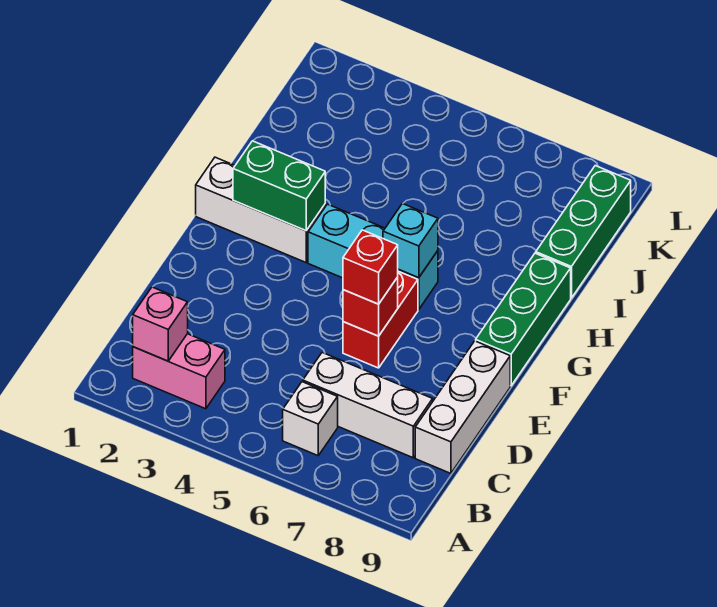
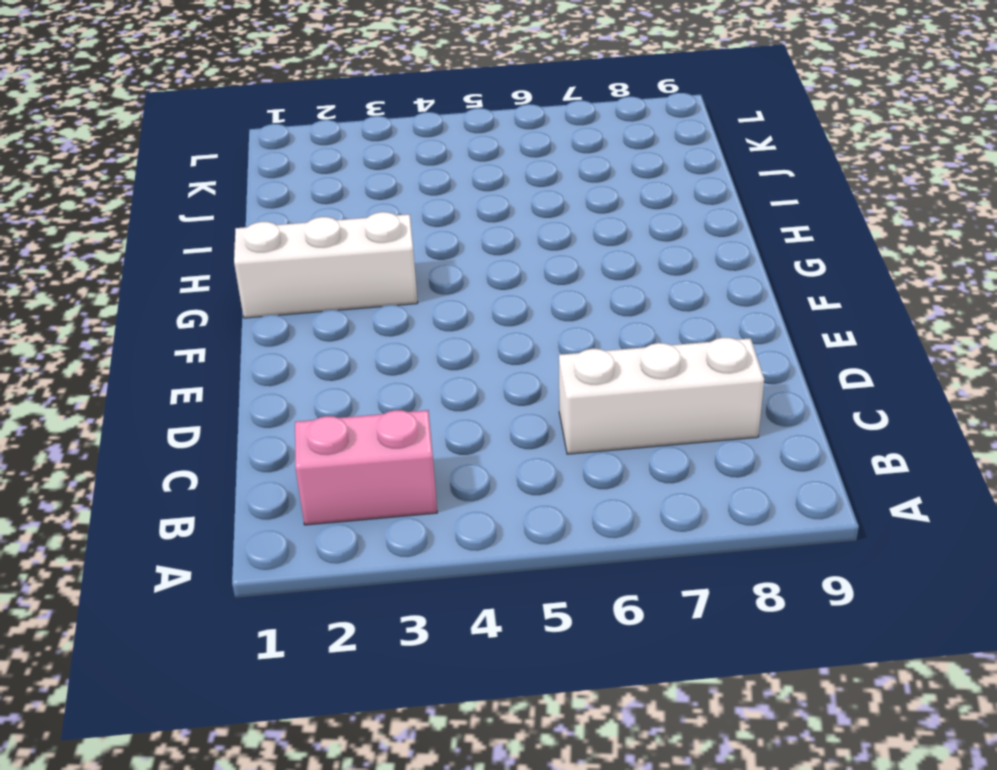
none -> white 1x1 brick [283,382,338,456]
none -> white 1x3 brick [415,341,510,473]
none -> red 1x2 brick [343,271,418,368]

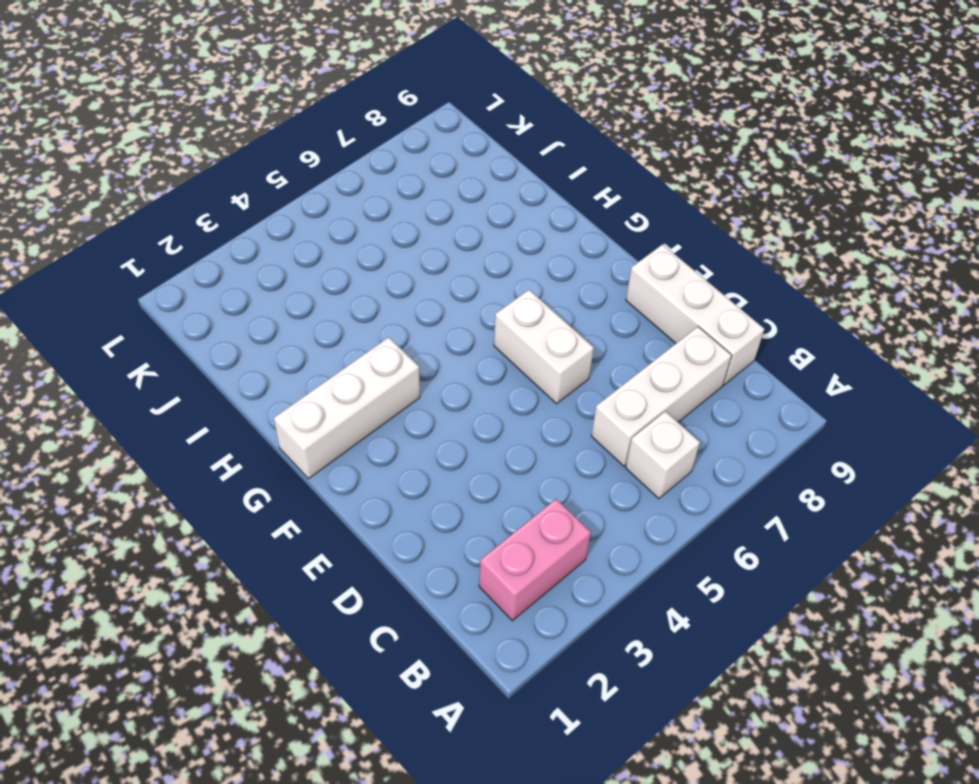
white 1x2 brick [494,290,594,404] -> red 1x2 brick [343,271,418,368]
none -> green 1x3 brick [476,253,571,386]
none -> cyan 1x3 brick [308,204,438,310]
none -> green 1x3 brick [536,166,631,298]

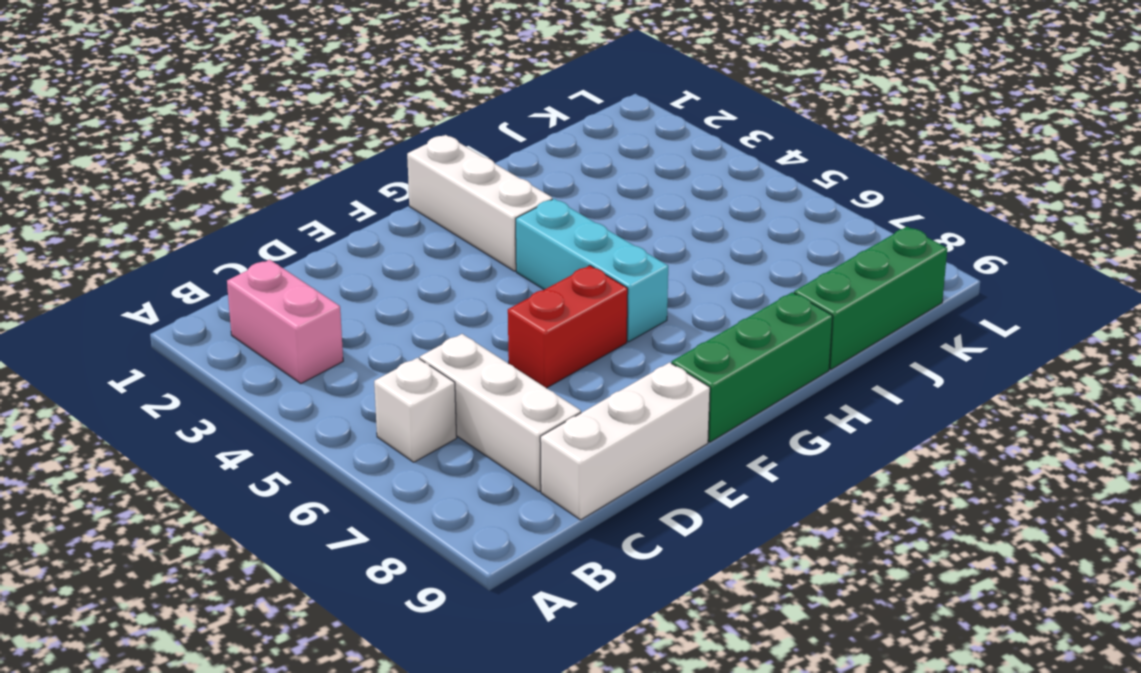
none -> pink 1x1 brick [133,287,188,361]
none -> red 1x1 brick [343,277,398,336]
none -> green 1x2 brick [233,141,325,231]

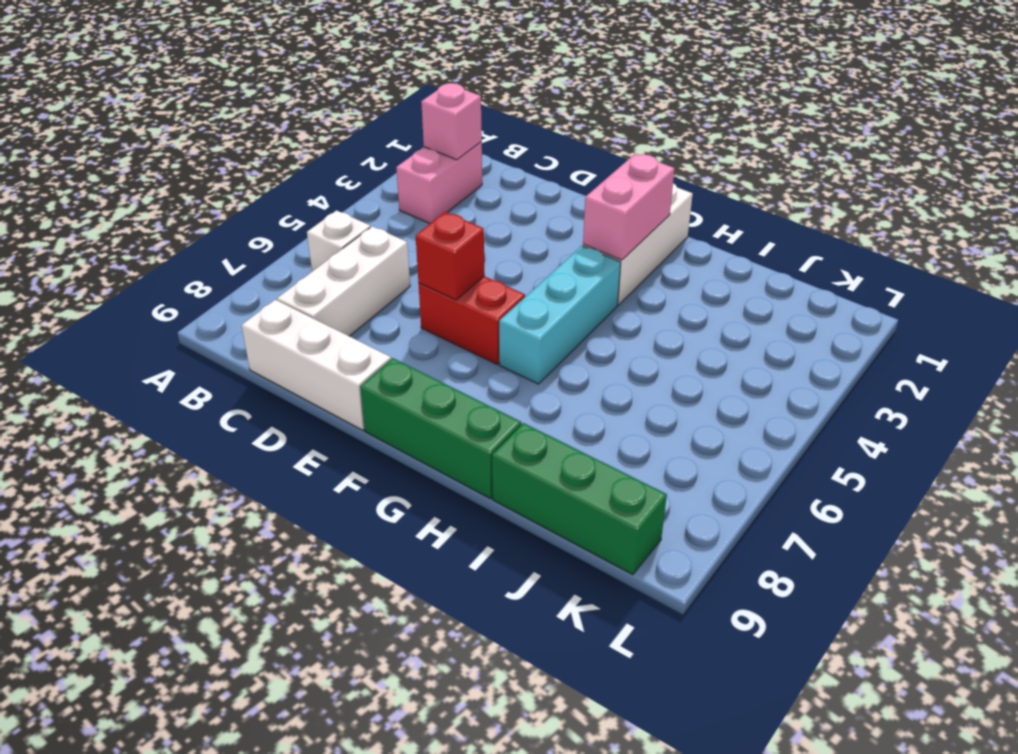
pink 1x2 brick [583,154,675,260] -> green 1x2 brick [233,141,325,231]
none -> cyan 1x1 brick [383,204,438,278]
none -> red 1x1 brick [343,230,398,304]

